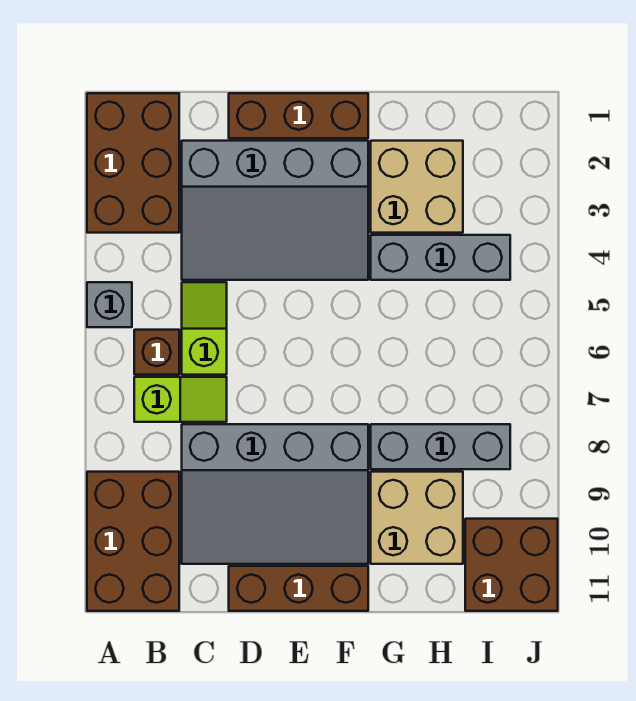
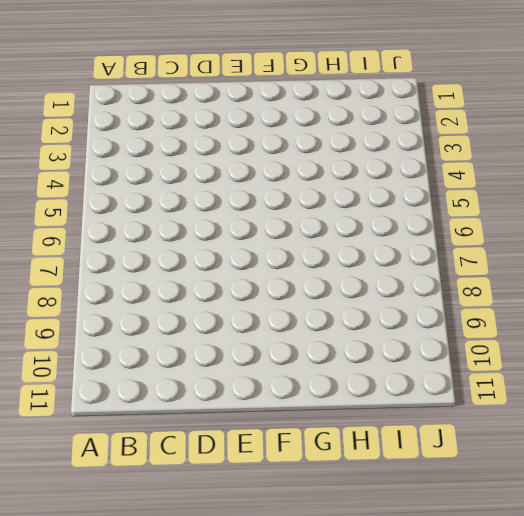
none -> brown 2x3 brick [87,93,179,233]
none -> grey 1x1 brick [87,282,132,327]
none -> brown 2x3 brick [87,472,179,611]

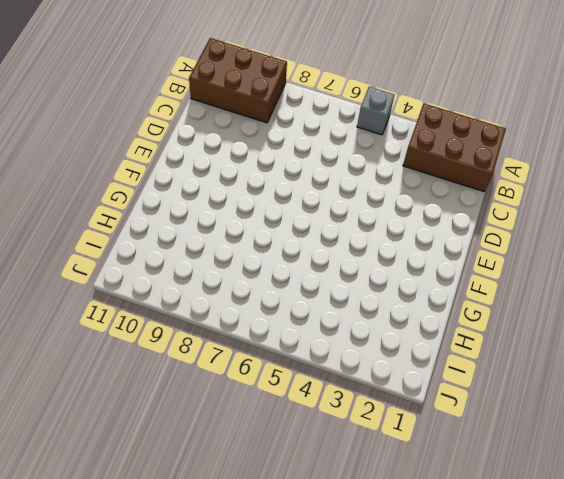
none -> brown 1x1 brick [134,330,179,375]
none -> lime 1x2 slope [134,377,227,422]
none -> grey 3x4 slope [182,141,368,280]

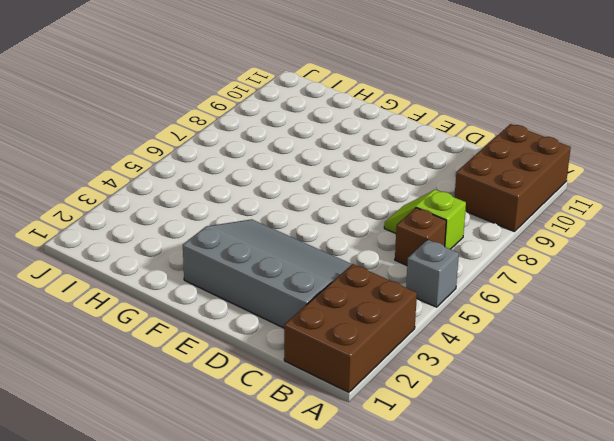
none -> lime 1x2 slope [182,282,227,375]
none -> grey 3x4 slope [182,424,368,564]
none -> brown 1x3 brick [229,93,368,138]

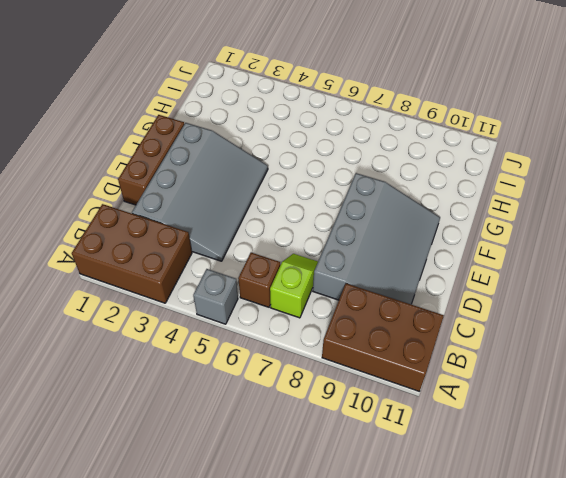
none -> lime 1x2 slope [182,282,227,375]
none -> brown 1x3 brick [229,566,368,611]
none -> tan 2x2 brick [371,141,463,233]

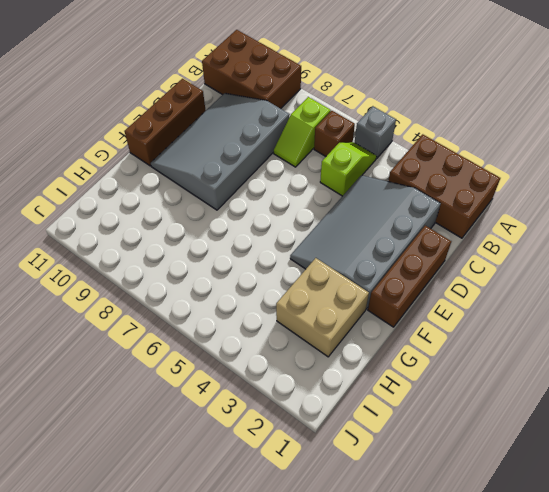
lime 1x2 slope [320,142,377,196] -> lime 1x2 slope turned to [182,282,227,375]
none -> grey 1x3 brick [371,235,510,280]
none -> grey 1x3 brick [371,424,510,469]
none -> tan 2x2 brick [371,472,463,564]

